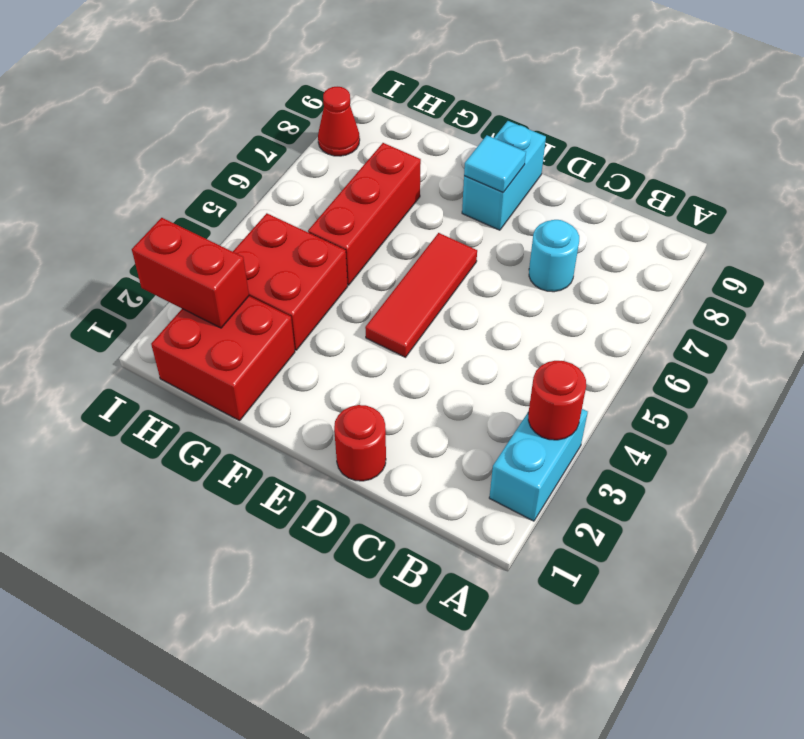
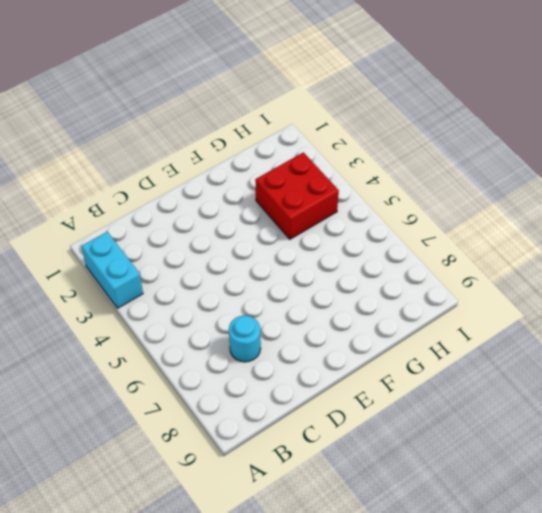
none -> red 1x1 round brick [334,405,386,481]
none -> red 1x3 tile [365,233,477,357]
none -> cyan 1x2 brick [462,121,546,230]

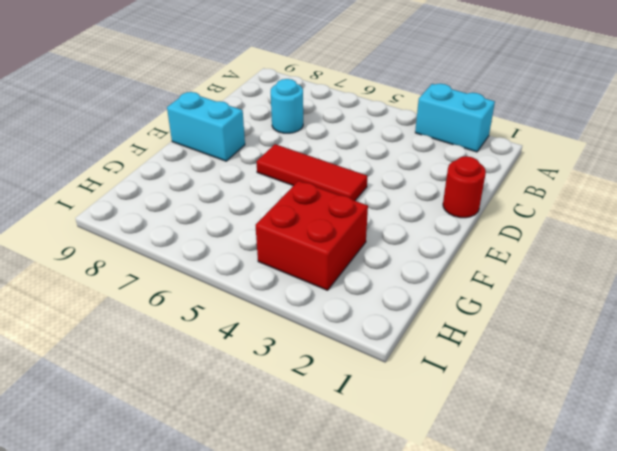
none -> red 2x2 brick [151,296,295,421]
none -> red 1x3 brick [308,143,421,285]
none -> red 1x1 cone [318,87,360,156]

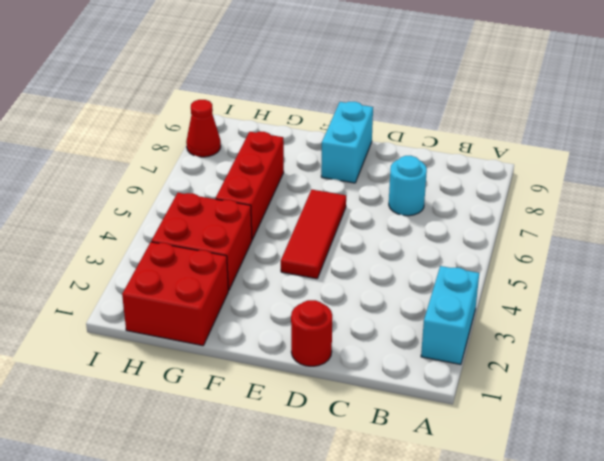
none -> red 1x1 round brick [528,361,586,440]
none -> cyan 1x1 tile [464,135,526,192]
none -> red 1x2 brick [132,218,249,328]

